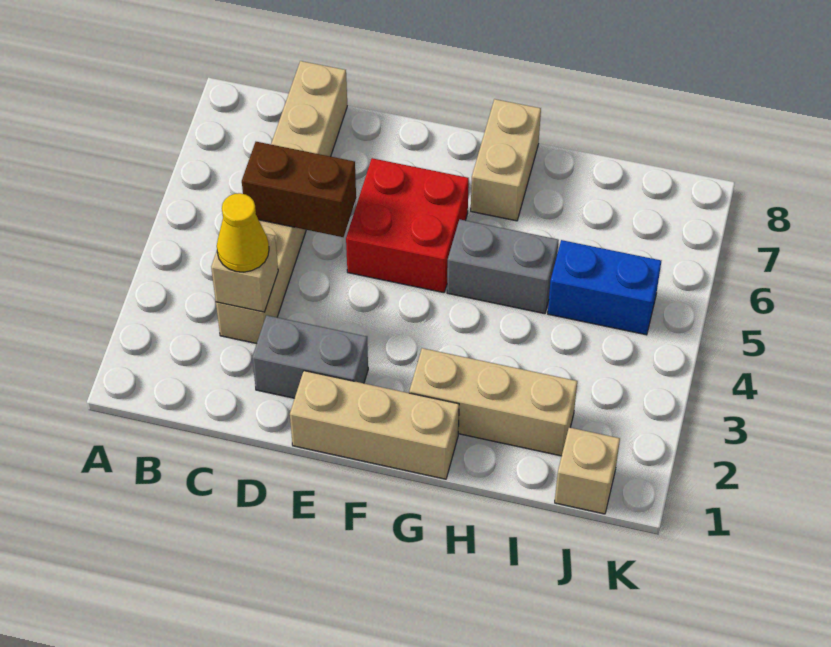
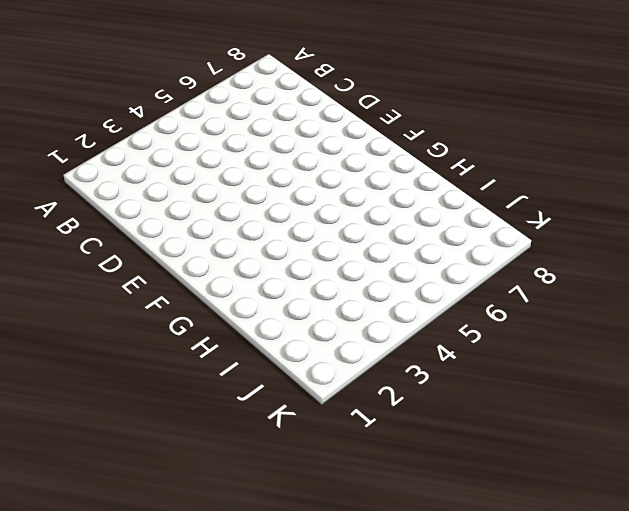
none -> tan 1x6 brick [216,61,347,344]
none -> grey 1x2 brick [252,315,368,398]
none -> tan 1x3 brick [290,371,459,479]

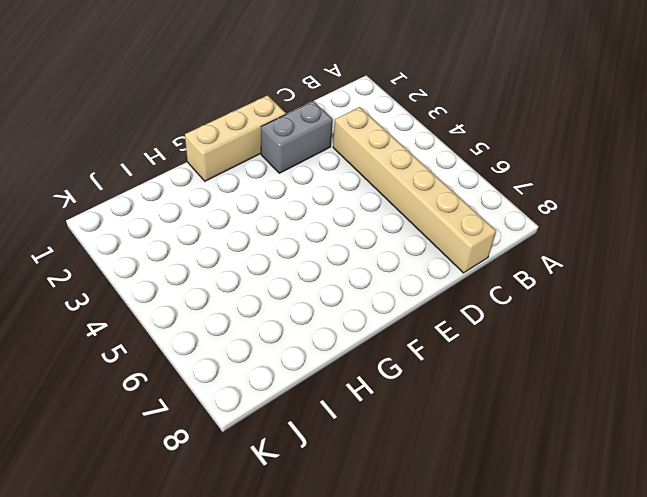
none -> red 2x2 brick [346,158,469,293]
none -> tan 1x3 brick [409,348,577,456]
none -> grey 1x2 brick [447,219,559,314]

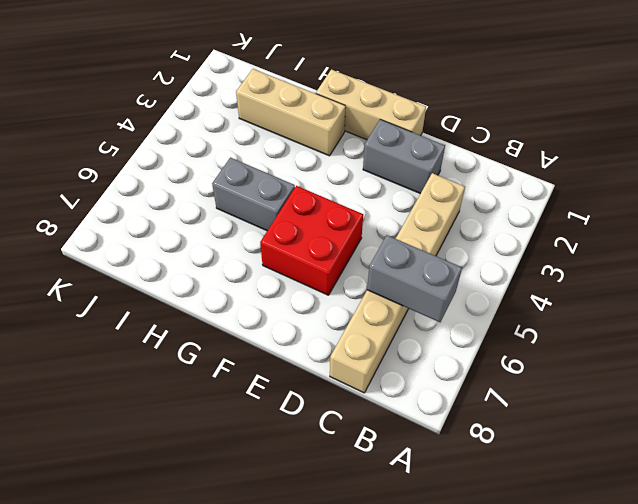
grey 1x2 brick [367,235,462,322] -> none
none -> tan 1x2 brick [471,99,541,221]
none -> blue 1x2 brick [548,240,661,335]
none -> tan 1x1 brick [555,427,620,514]

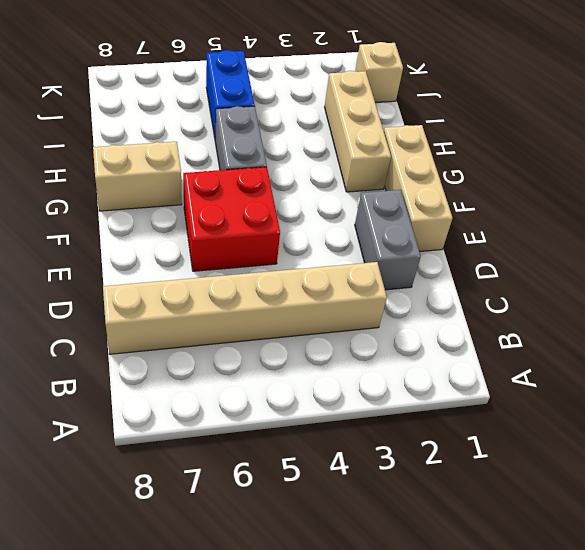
none -> tan 1x1 brick [211,234,278,312]
none -> brown 1x2 brick [242,142,356,237]
none -> yellow 1x1 cone [217,193,269,272]

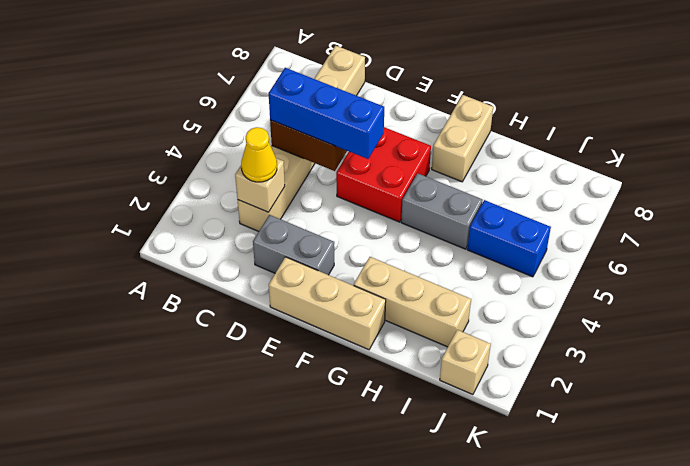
blue 1x3 brick [269,68,384,159] -> none

